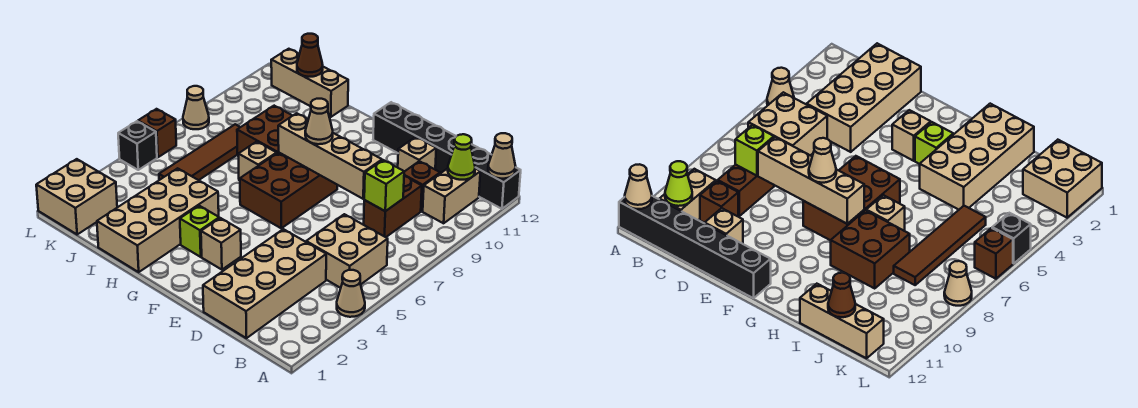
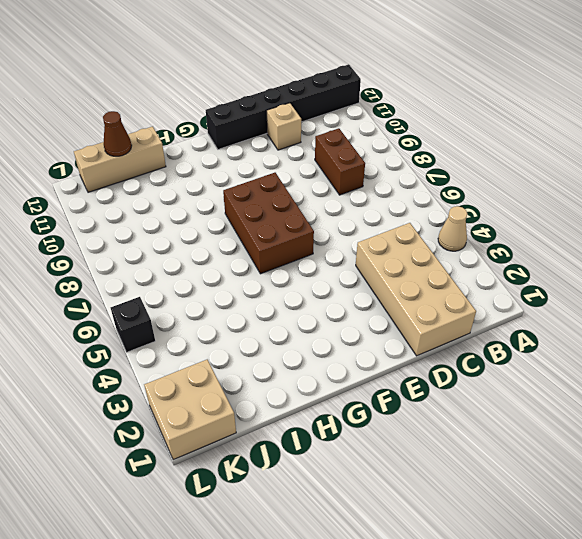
none -> tan 2x2 brick [306,214,388,288]
none -> tan 1x2 brick [423,169,480,223]
none -> brown 1x1 brick [404,161,440,211]

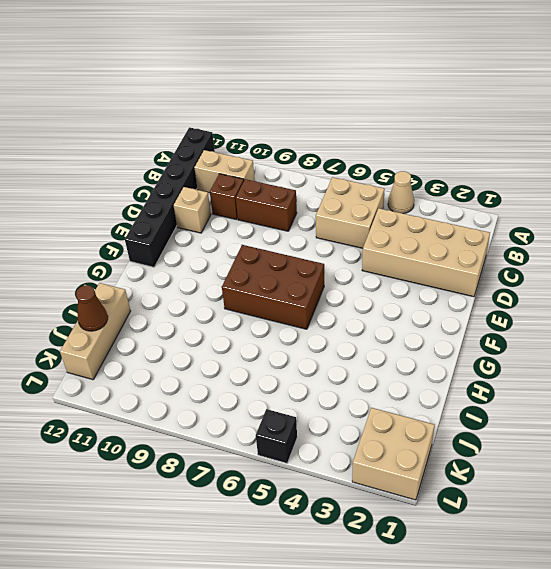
none -> tan 1x1 brick [201,218,241,270]
none -> lime 1x1 brick [180,206,219,257]
none -> tan 2x4 brick [97,168,219,272]

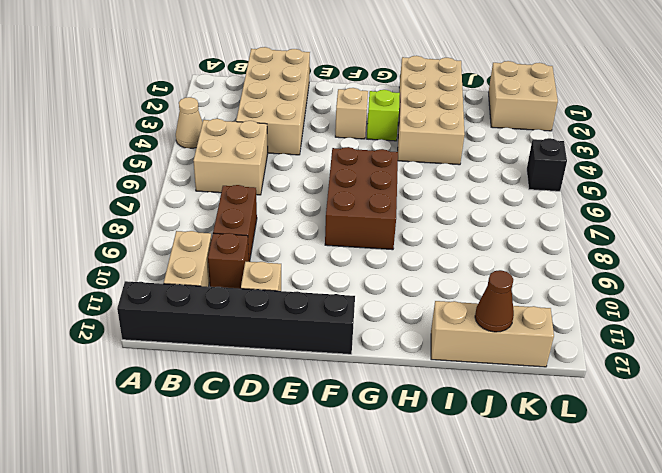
none -> tan 1x1 brick [238,142,277,180]
none -> brown 2x2 brick [237,106,293,154]
none -> brown 1x4 tile [159,124,240,180]

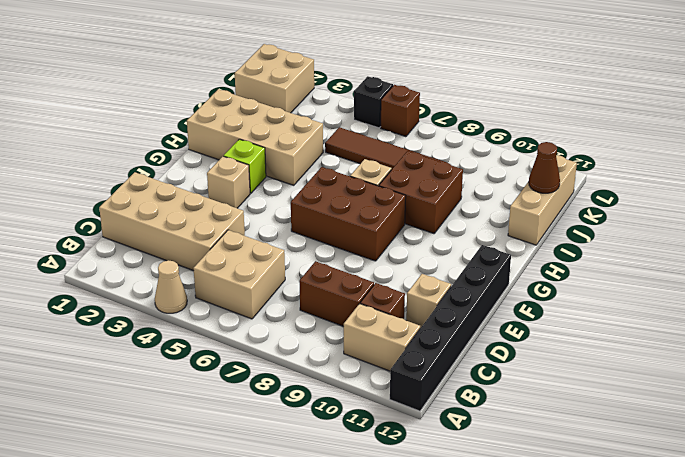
none -> tan 1x1 cone [183,86,209,129]
none -> tan 1x1 cone [488,133,516,179]
none -> lime 1x1 cone [448,134,475,180]

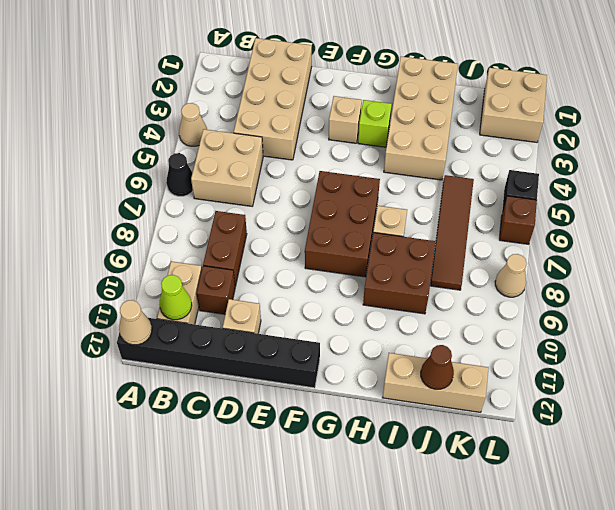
black 1x1 cone [166,153,193,196] -> none
none -> lime 1x1 brick [364,160,404,211]
none -> tan 1x4 brick [278,113,382,199]
none -> tan 1x1 cone [305,99,333,144]

